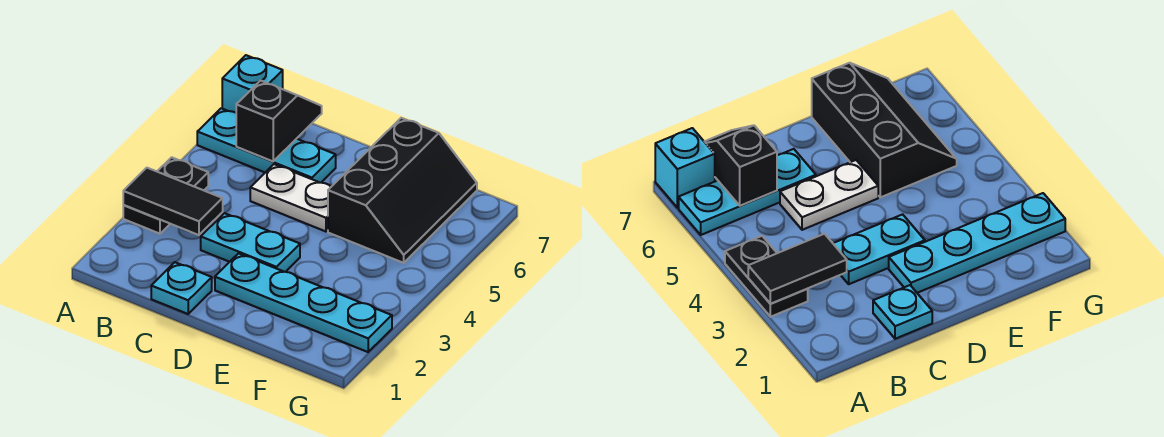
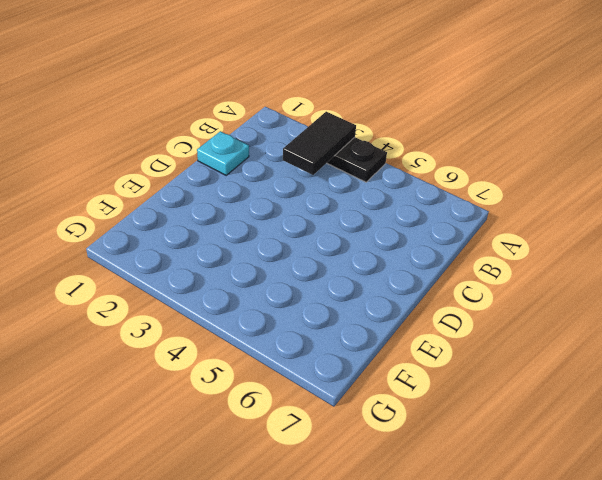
none -> cyan 1x3 plate [197,108,336,183]
none -> cyan 1x1 brick [222,55,283,113]

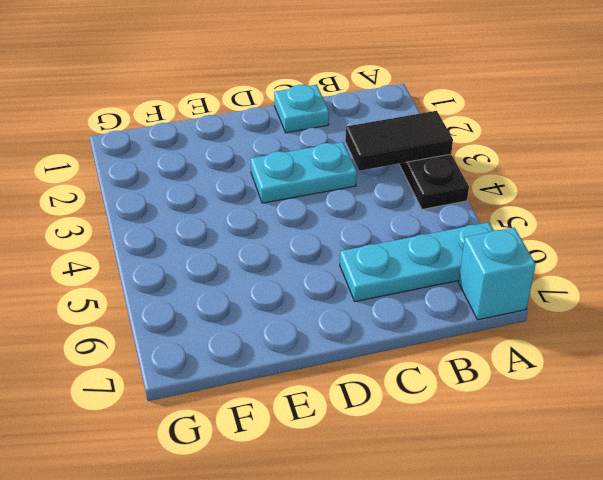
none -> white 1x2 plate [250,164,331,232]
none -> cyan 1x4 plate [215,253,392,352]

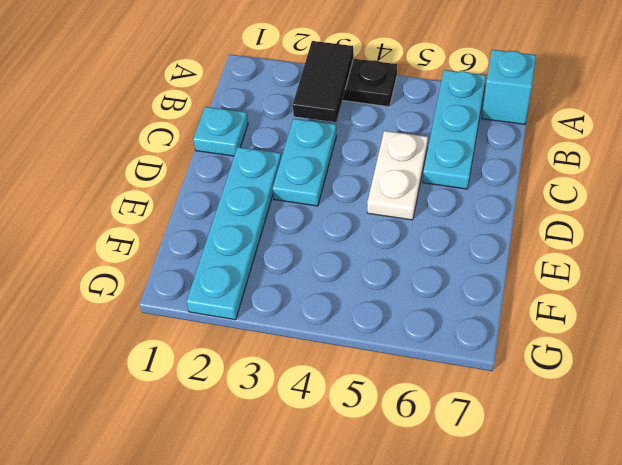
none -> black 2x3 slope [328,118,477,263]
none -> black 1x2 slope [236,81,322,161]

